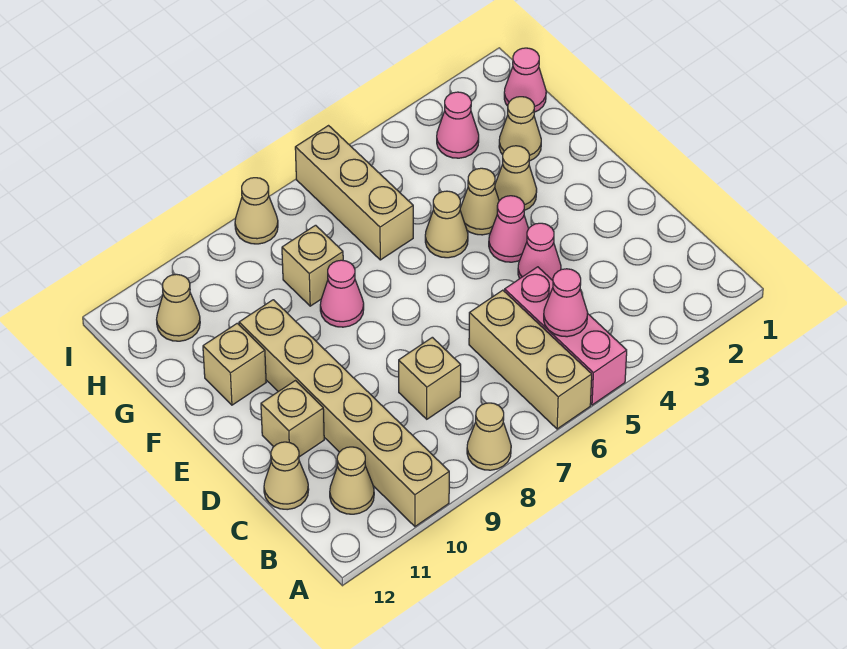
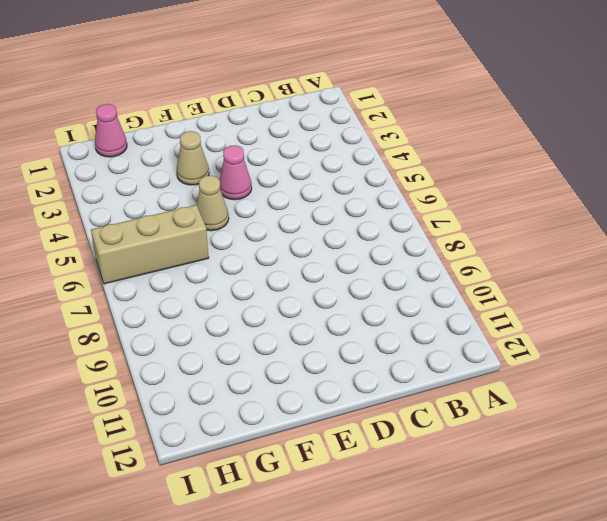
none -> pink 1x3 brick [505,267,627,405]
none -> tan 1x3 brick [469,290,592,429]
none -> tan 1x1 cone [467,403,511,470]

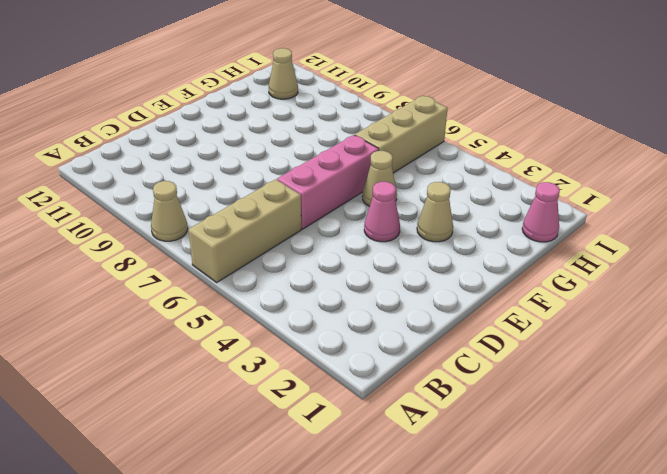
pink 1x3 brick [277,135,379,229] -> pink 1x3 brick moved to [505,267,627,405]
none -> tan 1x6 brick [239,300,449,526]
none -> tan 1x1 cone [330,447,374,514]
none -> tan 1x1 brick [399,337,461,419]

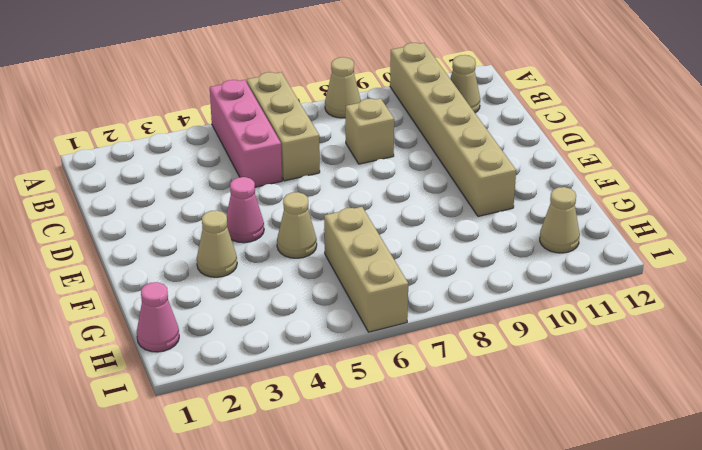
none -> tan 1x1 cone [264,442,309,510]
none -> pink 1x1 cone [518,223,561,280]
none -> tan 1x1 brick [261,381,324,457]

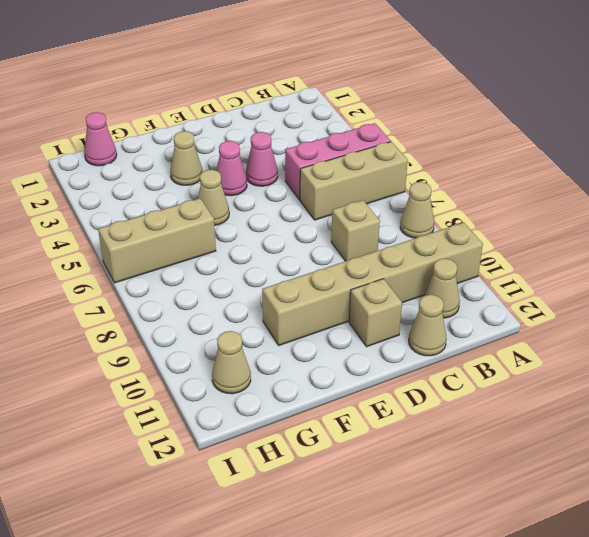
none -> tan 1x1 cone [460,168,499,235]
none -> pink 1x1 cone [320,260,364,327]
none -> tan 1x1 brick [203,323,266,405]

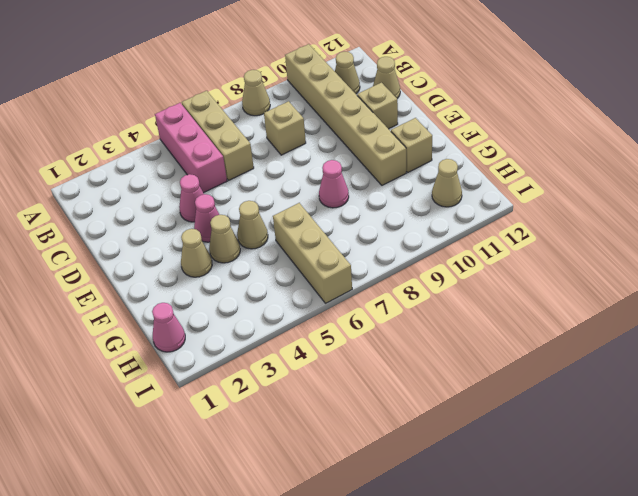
none -> tan 1x1 cone [499,97,541,161]
none -> tan 1x1 brick [282,225,343,306]
none -> pink 1x1 cone [437,92,479,158]

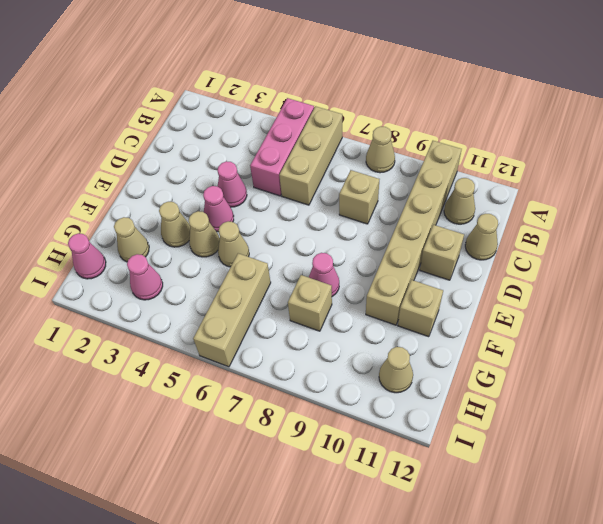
none -> tan 1x1 cone [235,178,278,244]
none -> pink 1x1 cone [544,269,588,337]

